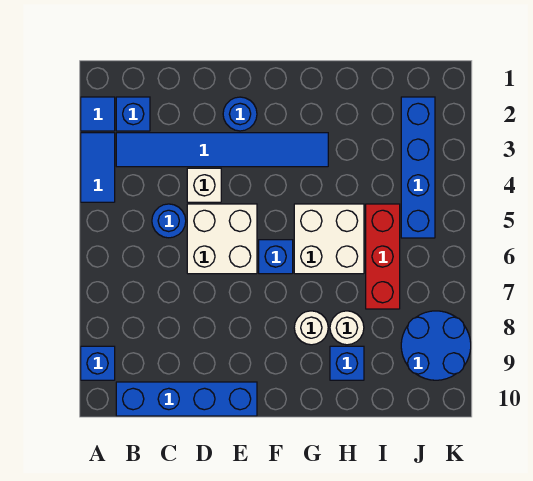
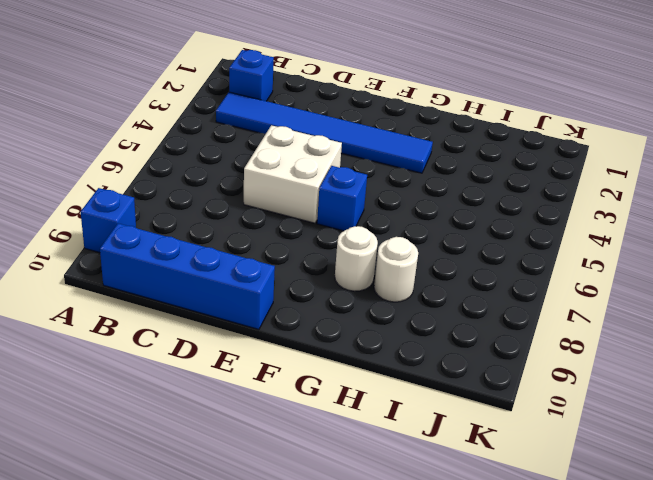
none -> blue 1x1 tile [81,97,115,131]
none -> blue 1x2 tile [81,133,115,202]
none -> blue 1x1 round brick [152,204,186,238]

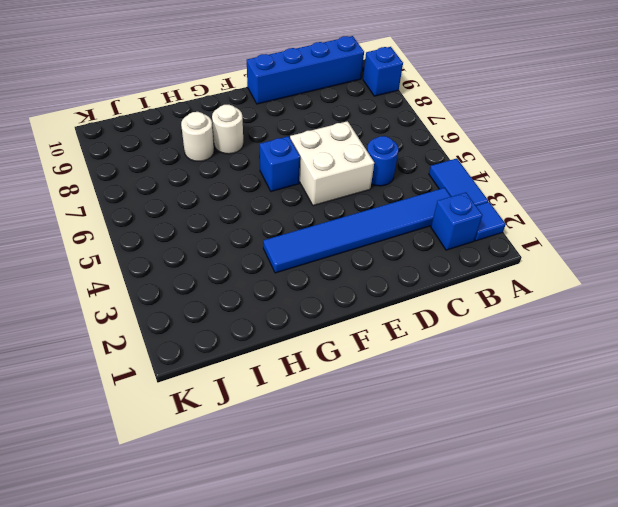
none -> white 1x1 brick [187,168,221,202]
none -> blue 1x1 round brick [223,97,257,131]
none -> white 2x2 brick [294,204,364,274]

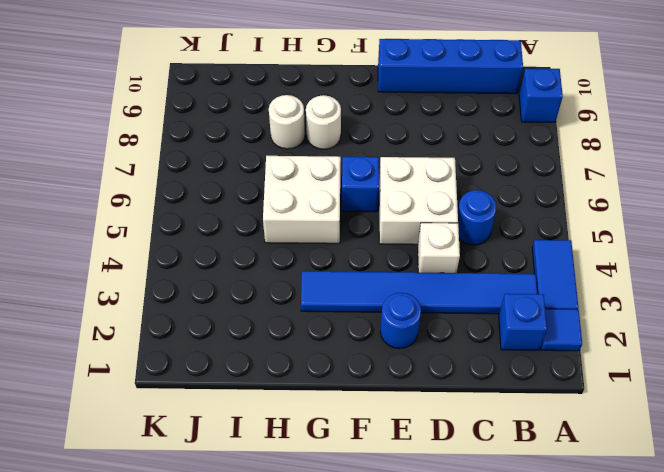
none -> blue 1x1 brick [330,346,364,380]
none -> red 1x3 brick [366,204,400,309]
none -> blue 1x4 brick [401,97,435,238]

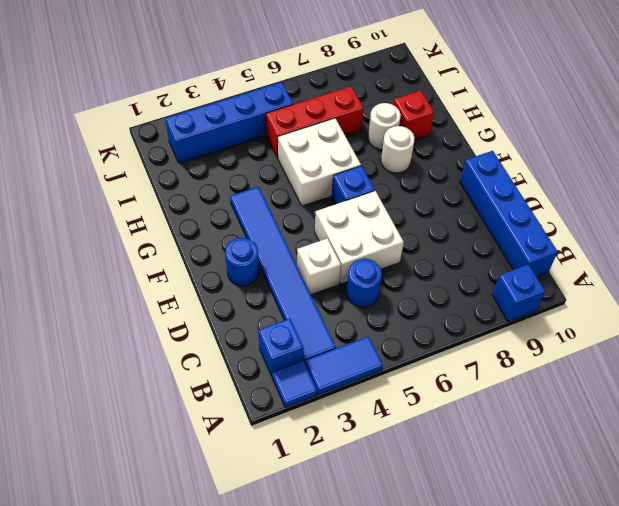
red 1x1 brick [393,91,434,140] -> blue 1x1 brick [330,346,364,380]
none -> blue 2x2 round brick [401,311,471,380]

